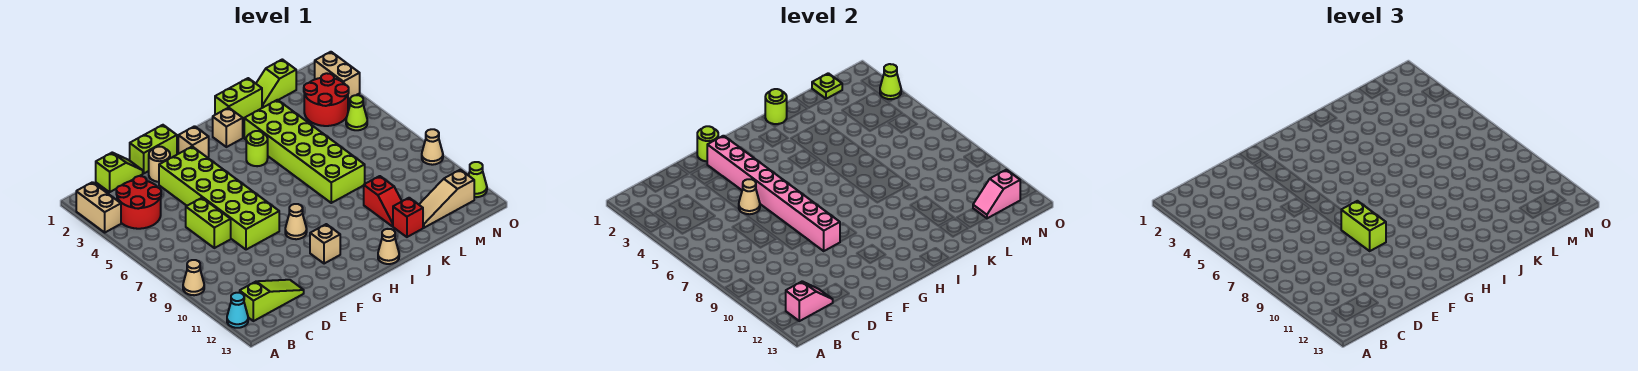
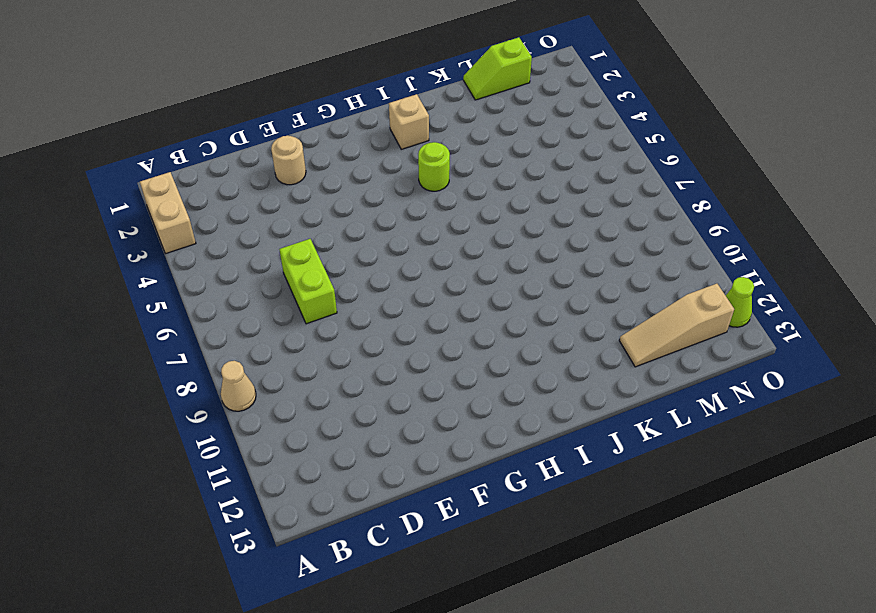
none -> cyan 1x1 cone [227,293,248,328]
none -> red 2x2 round brick [116,176,161,229]
none -> lime 1x3 slope [240,280,304,321]
none -> lime 1x2 slope [96,153,143,192]

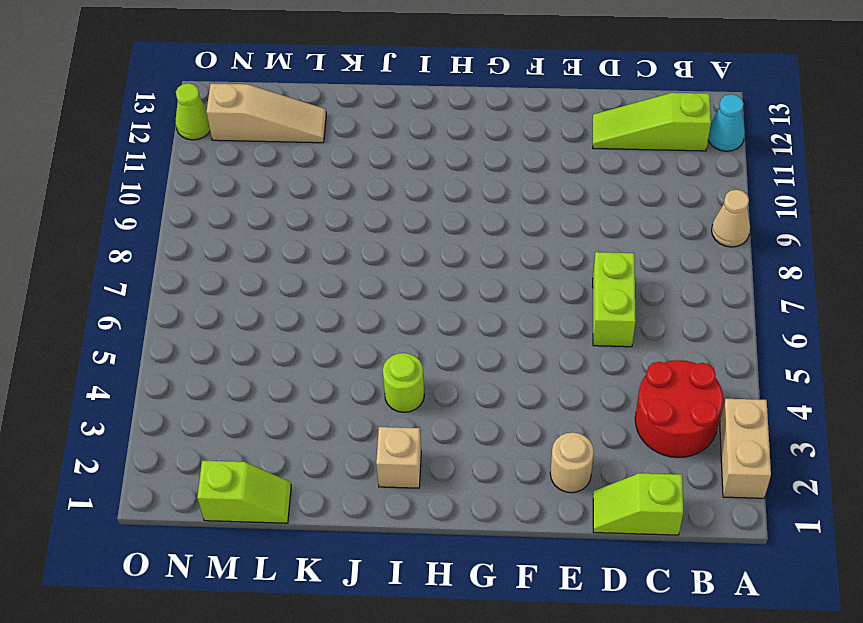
none -> lime 1x2 brick [130,125,177,173]
none -> lime 2x6 brick [159,147,279,250]
none -> tan 1x1 brick [178,126,209,158]
none -> tan 1x1 cone [285,204,307,239]

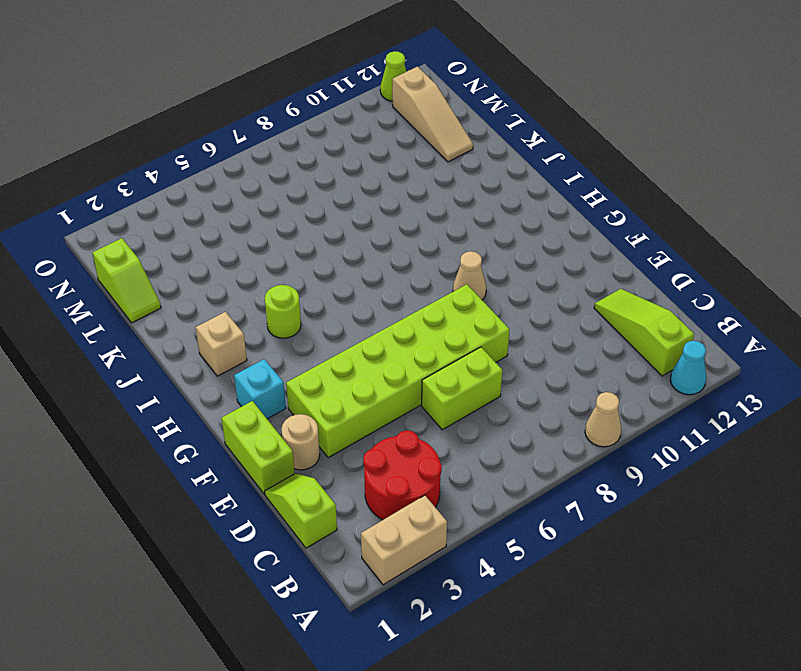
cyan 1x1 brick [234,359,286,419] -> tan 1x1 brick [178,126,209,158]
none -> tan 1x1 brick [310,224,340,264]
none -> tan 1x1 cone [378,229,399,264]
none -> lime 1x2 brick [215,78,262,119]
none -> lime 2x6 brick [244,100,365,203]

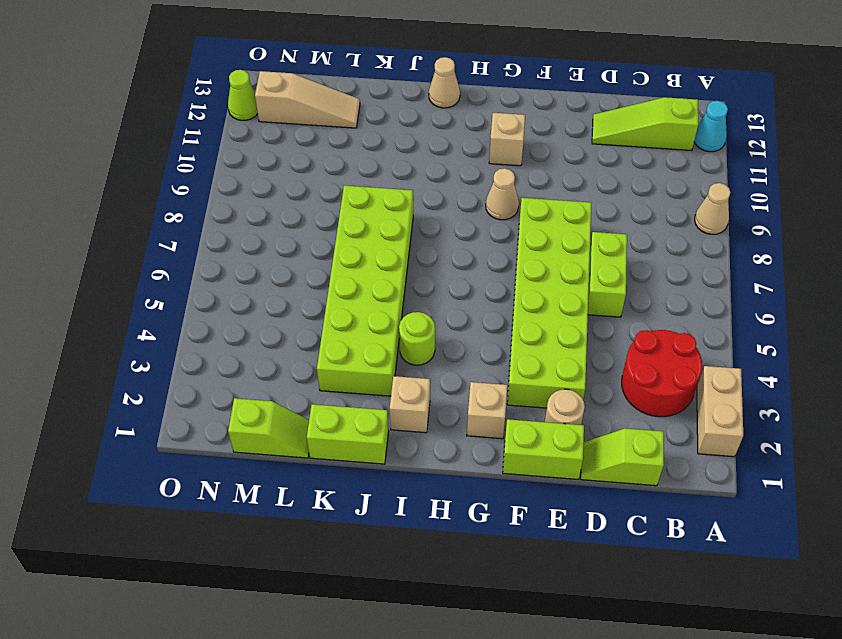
none -> red 1x2 slope [364,176,402,226]
none -> red 1x1 brick [393,198,423,237]
none -> red 2x2 round brick [304,73,349,126]
none -> lime 1x1 cone [346,95,367,130]

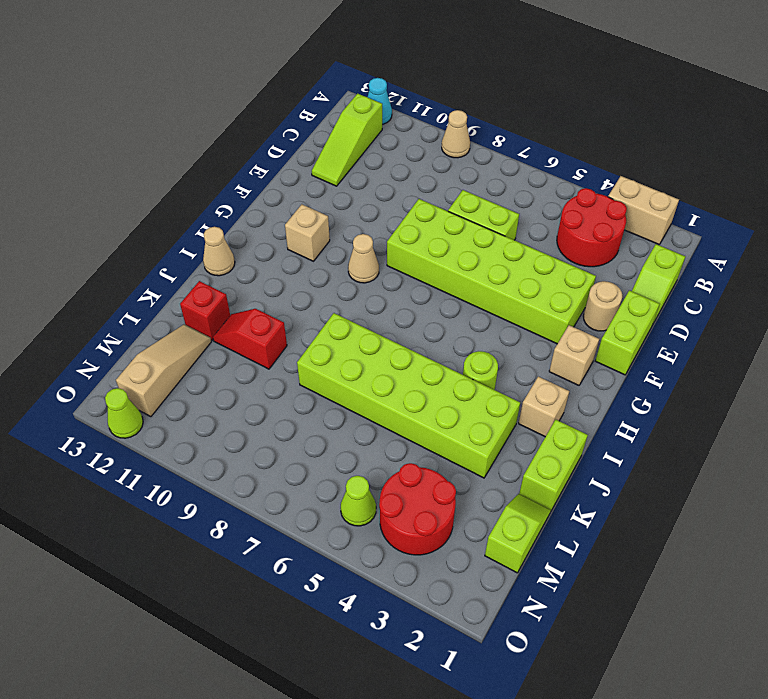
none -> tan 1x2 brick [315,52,360,99]
none -> tan 1x1 cone [422,129,443,165]
none -> pink 1x2 slope [786,282,833,321]
none -> tan 1x1 cone [739,179,760,214]

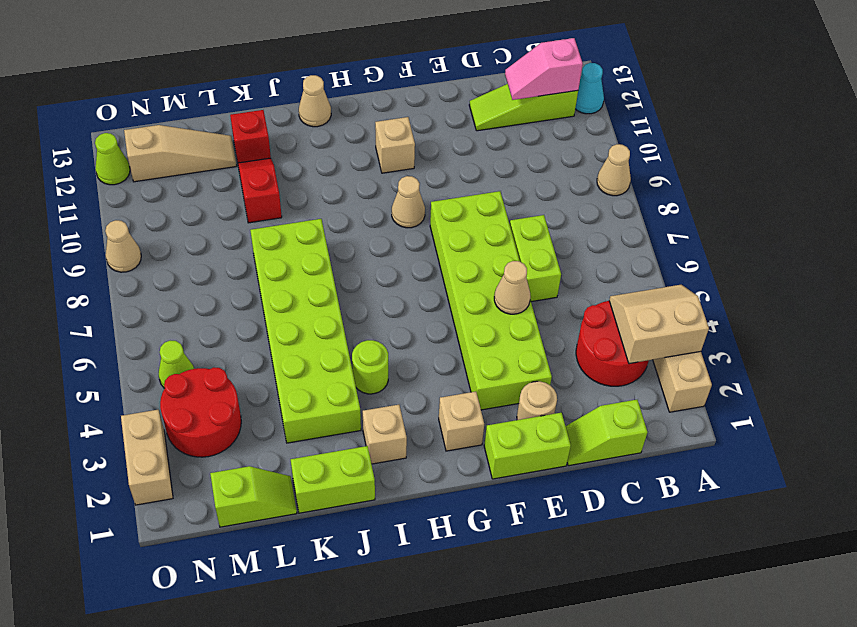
tan 2x2 slope [609,285,709,364] -> none
none -> lime 1x1 round brick [697,126,718,161]
none -> pink 1x8 brick [707,136,840,251]
none -> lime 1x1 round brick [765,89,787,124]
none -> lime 1x1 plate [812,73,842,99]

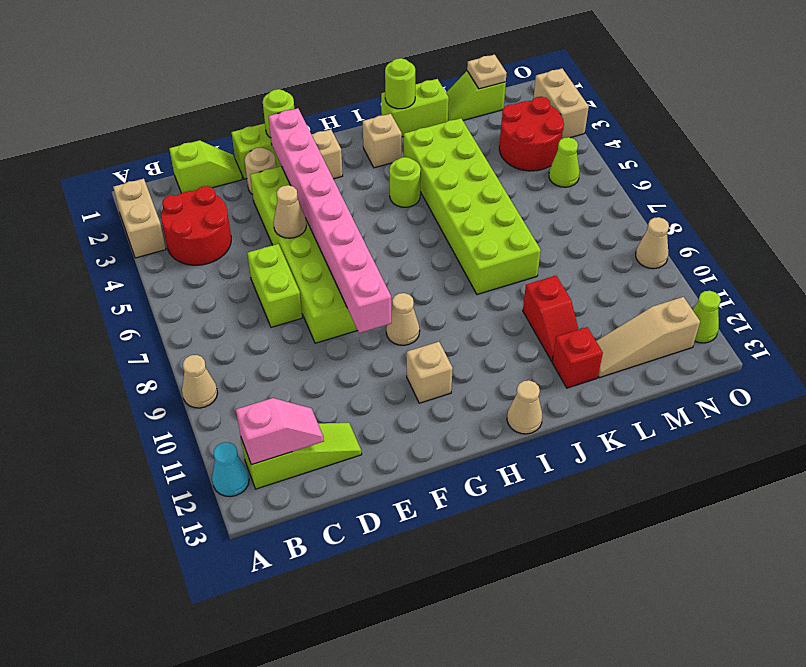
tan 1x1 plate [467,55,507,89] -> lime 1x1 plate [812,73,842,99]
none -> pink 1x2 slope [973,170,1020,218]
none -> lime 1x1 cone [880,64,901,99]
none -> lime 1x2 brick [1341,201,1386,251]

